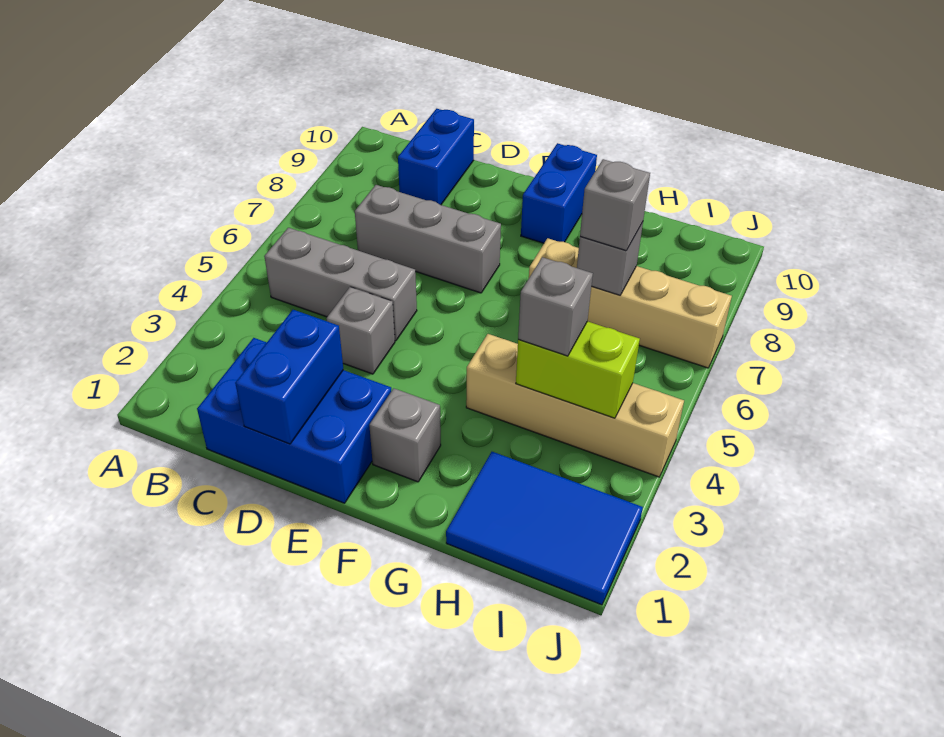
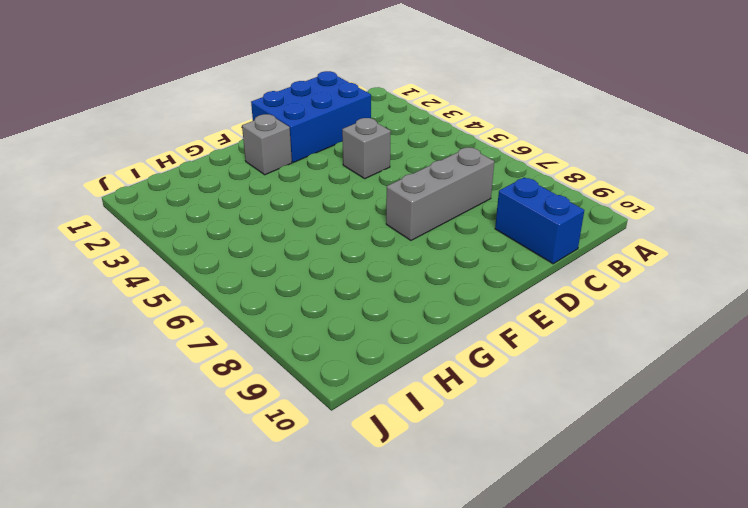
none -> grey 1x3 brick [264,228,417,341]
none -> blue 1x2 brick [521,143,597,243]
none -> tan 1x4 brick [466,334,684,477]

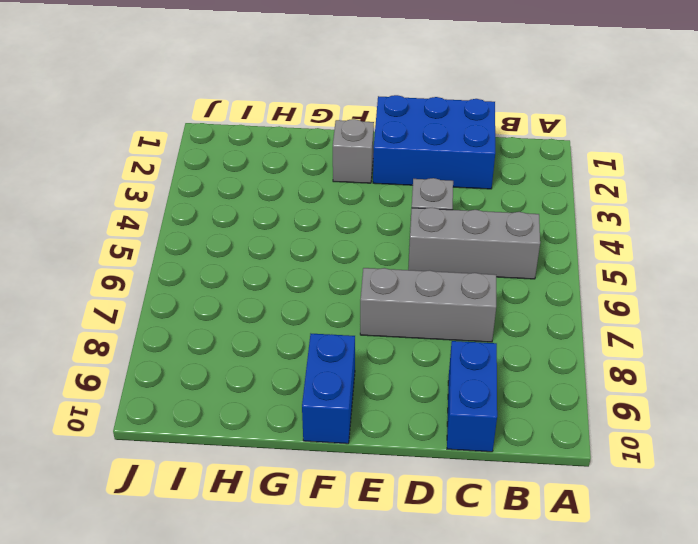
none -> tan 1x4 brick [466,334,684,477]
none -> tan 1x4 brick [529,238,732,368]
none -> blue 2x3 tile [446,452,643,605]

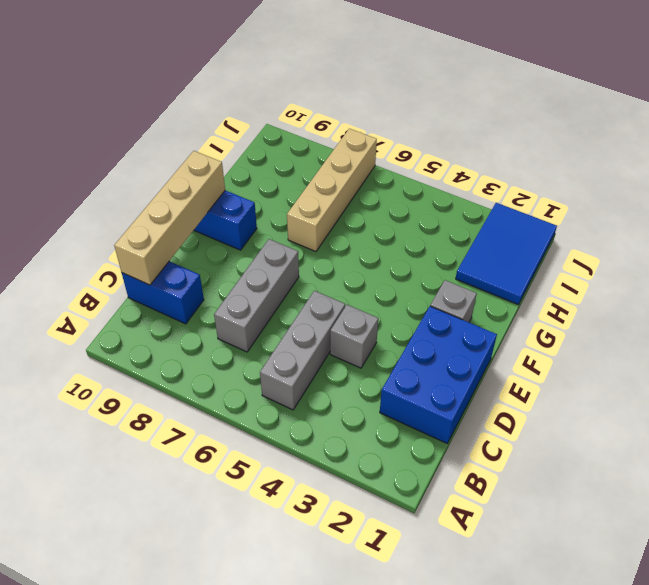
tan 1x4 brick [114,151,225,285] -> tan 1x4 brick moved to [466,334,684,477]
none -> blue 1x2 brick [235,310,343,444]
none -> lime 1x2 brick [516,321,640,418]
none -> grey 1x1 brick [577,222,643,295]

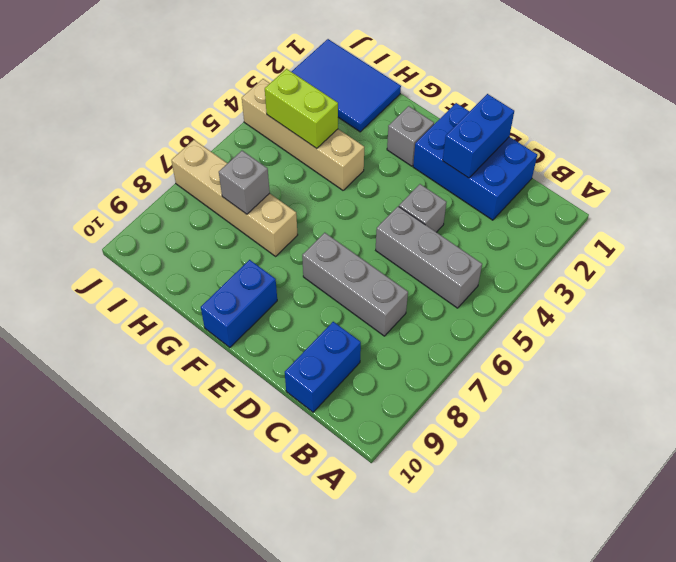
none -> grey 1x1 brick [518,257,593,356]
none -> grey 1x1 brick [580,159,650,251]

